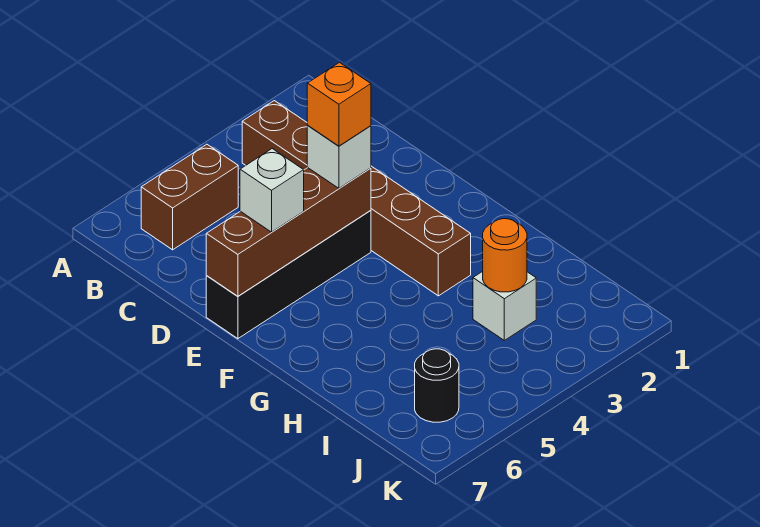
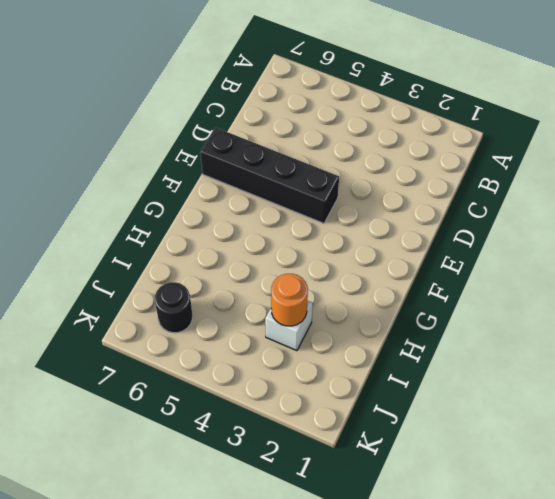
none -> brown 1x6 brick [242,101,471,296]
none -> brown 1x2 brick [141,144,238,250]

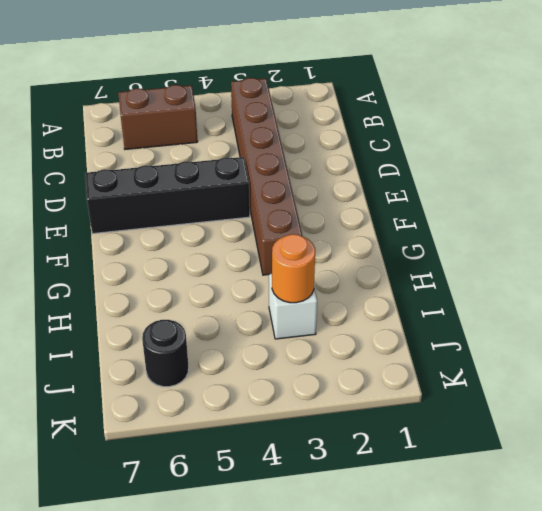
none -> brown 1x4 brick [206,168,371,296]
none -> white 1x1 brick [307,126,371,188]

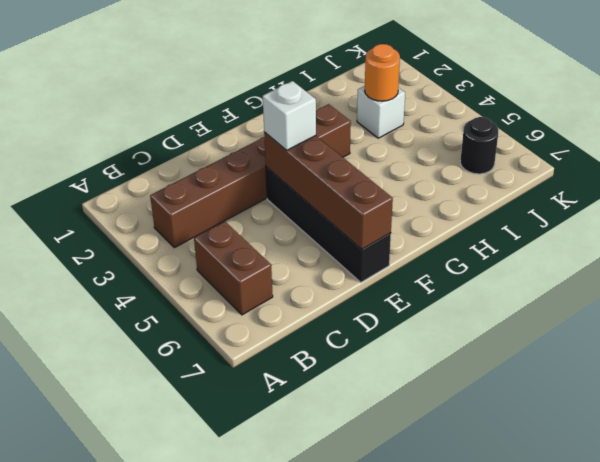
none -> white 1x1 brick [240,149,304,232]
none -> orange 1x1 brick [307,63,371,146]

